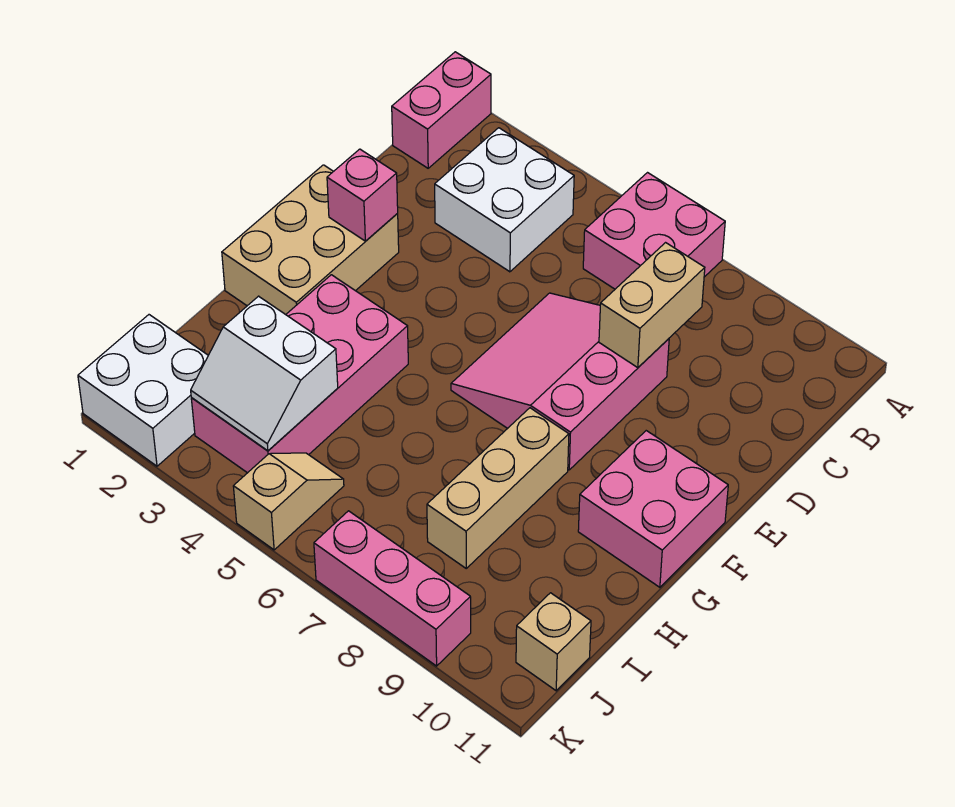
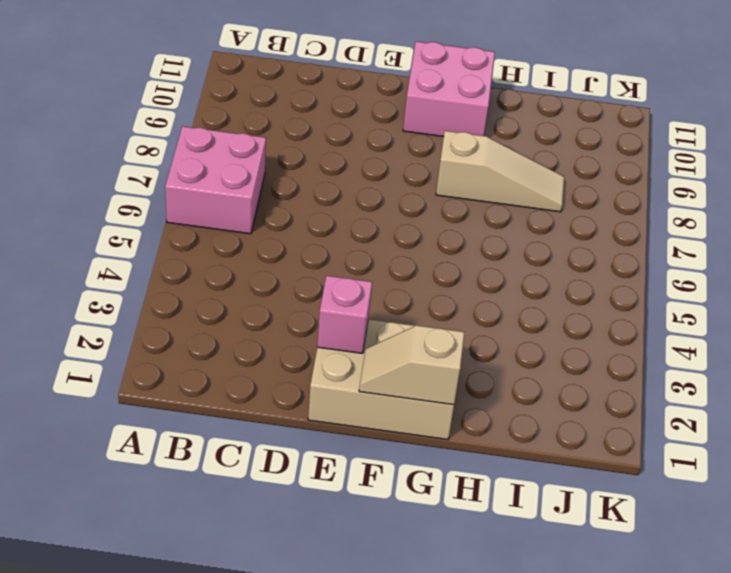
tan 1x2 slope [359,325,464,405] -> tan 1x2 slope moved to [233,453,344,550]
tan 1x3 slope [436,131,564,212] -> tan 1x3 brick [427,408,569,568]
none -> pink 1x2 brick [392,52,491,168]
none -> white 2x2 brick [435,128,574,272]
none -> pink 3x3 slope [451,293,669,470]

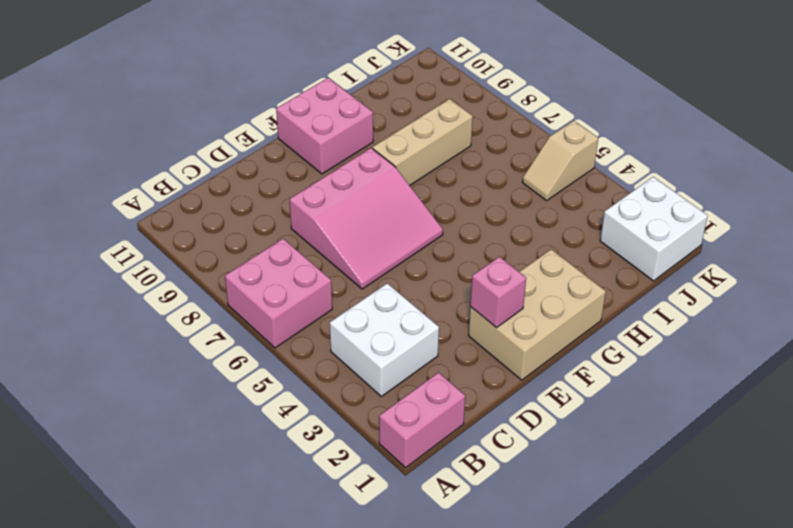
none -> pink 2x4 brick [191,275,408,473]
none -> tan 1x1 brick [516,593,591,691]
none -> pink 1x3 brick [314,511,471,666]

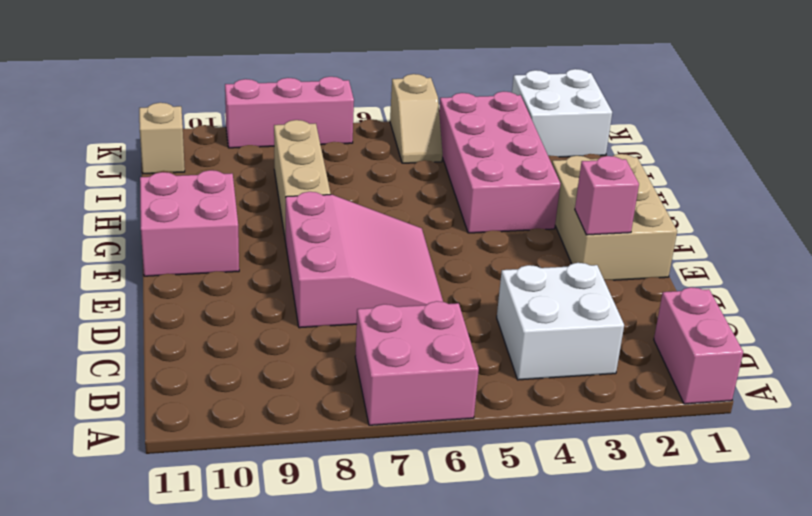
none -> tan 1x2 brick [599,243,705,368]
none -> white 2x2 slope [191,296,338,451]

